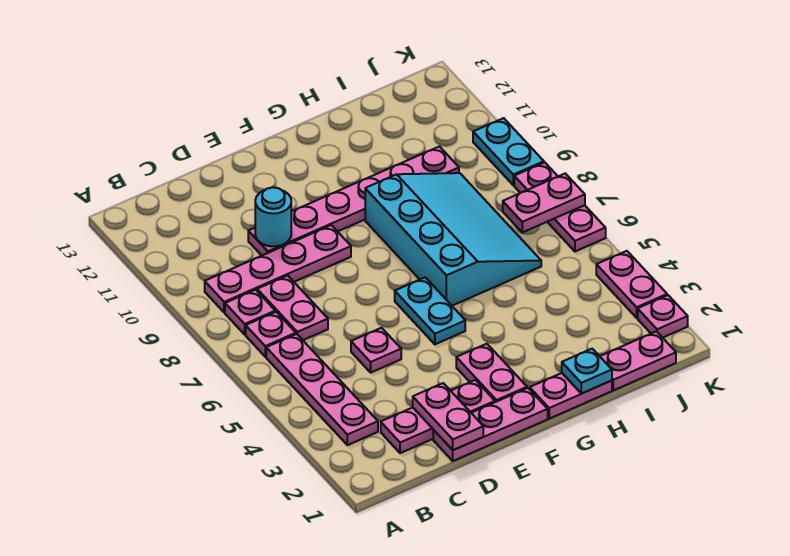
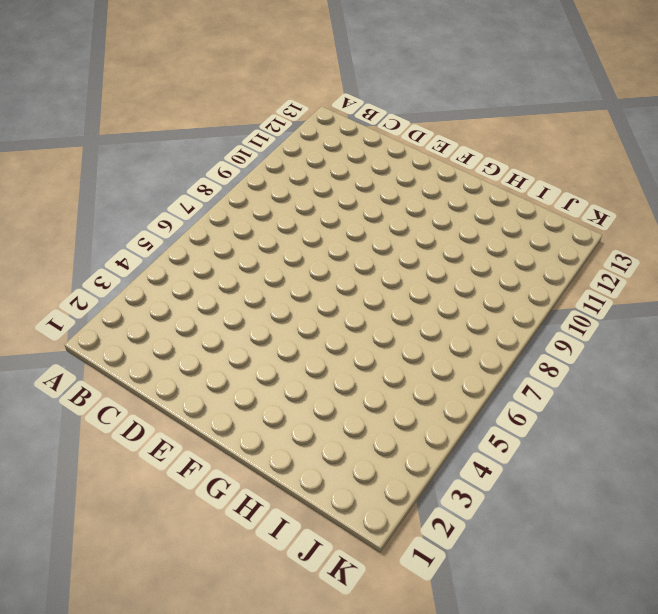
none -> pink 1x4 plate [266,334,378,445]
none -> pink 1x1 plate [246,312,296,357]
none -> pink 1x1 plate [225,290,275,334]

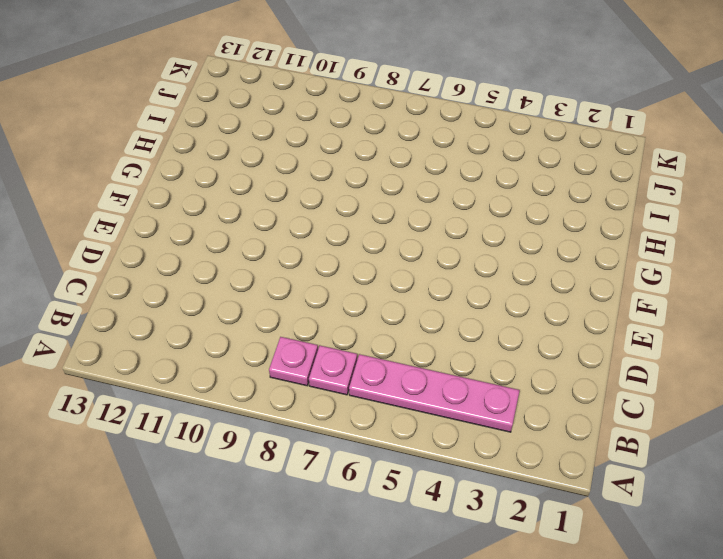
none -> pink 1x4 plate [205,225,351,313]
none -> pink 1x3 plate [381,380,495,453]
none -> pink 1x2 plate [257,276,328,340]

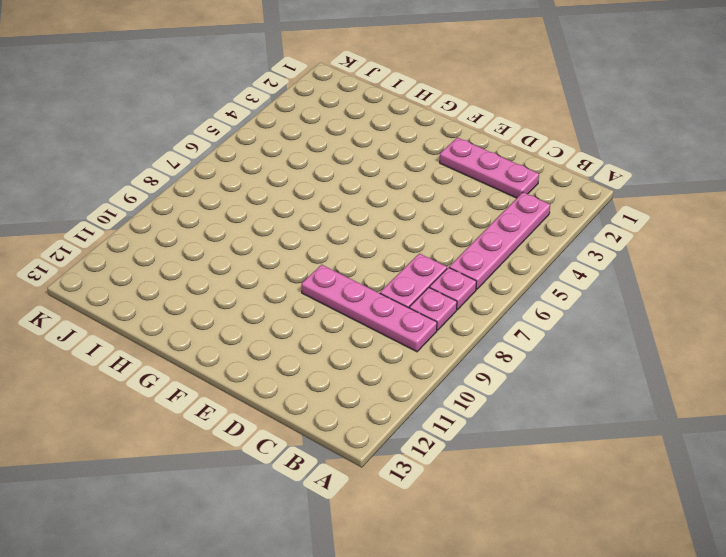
none -> pink 1x3 plate [433,388,548,461]
none -> pink 1x1 plate [351,328,401,372]
none -> pink 1x6 plate [248,146,459,255]

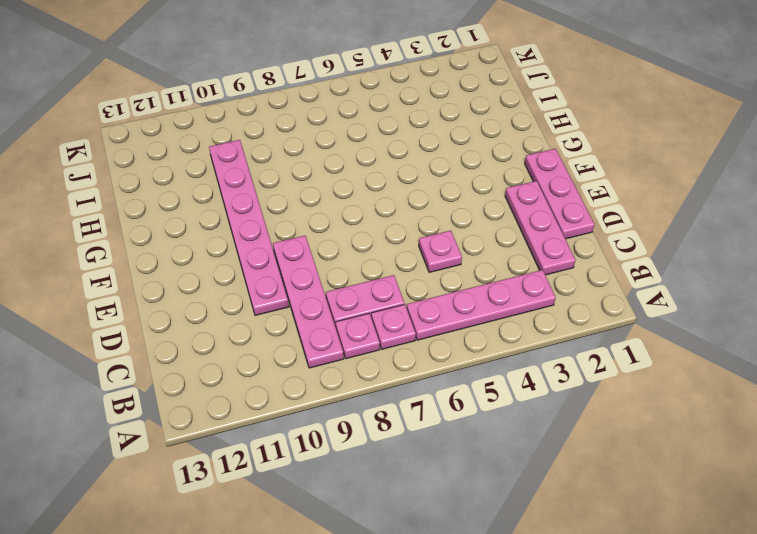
none -> pink 1x2 plate [456,344,527,402]
none -> cyan 1x2 plate [395,277,465,344]
none -> pink 1x2 plate [530,373,612,419]

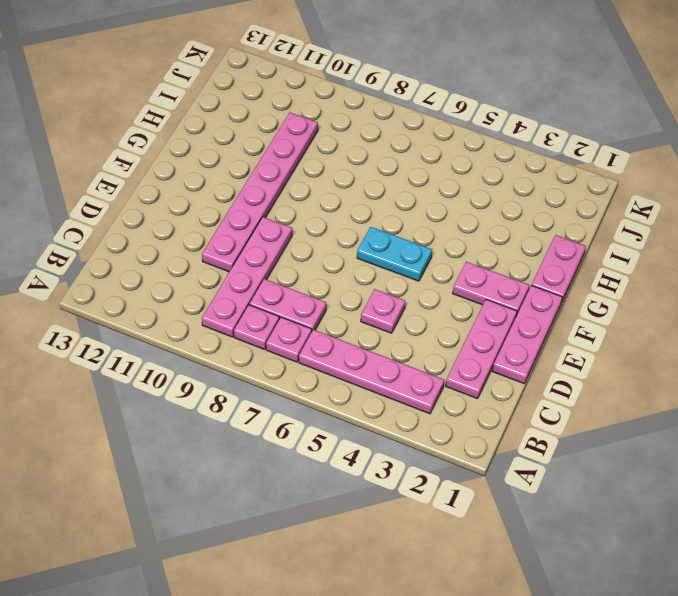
none -> cyan 3x4 slope [365,173,541,306]
none -> pink 1x2 plate [600,331,676,390]
none -> pink 1x1 plate [638,295,688,338]

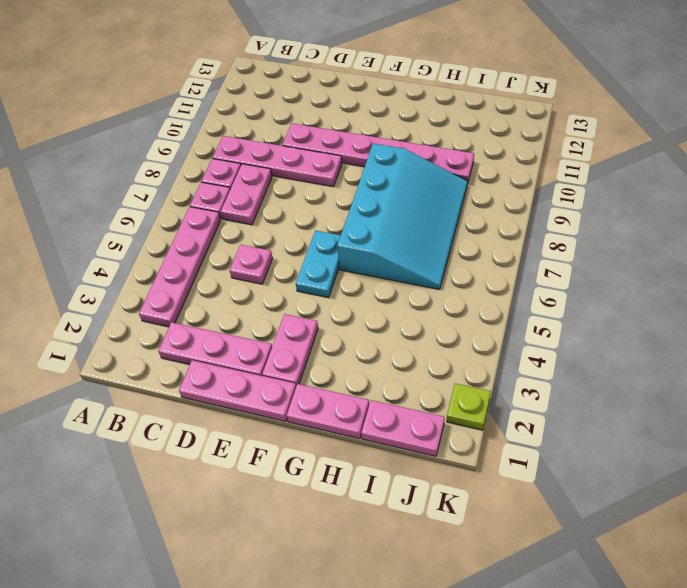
lime 1x1 plate [447,383,491,430] -> pink 1x1 plate [638,295,688,338]
none -> pink 1x2 plate [596,251,667,318]
none -> pink 1x3 plate [514,162,606,251]
none -> cyan 1x2 plate [473,118,544,185]

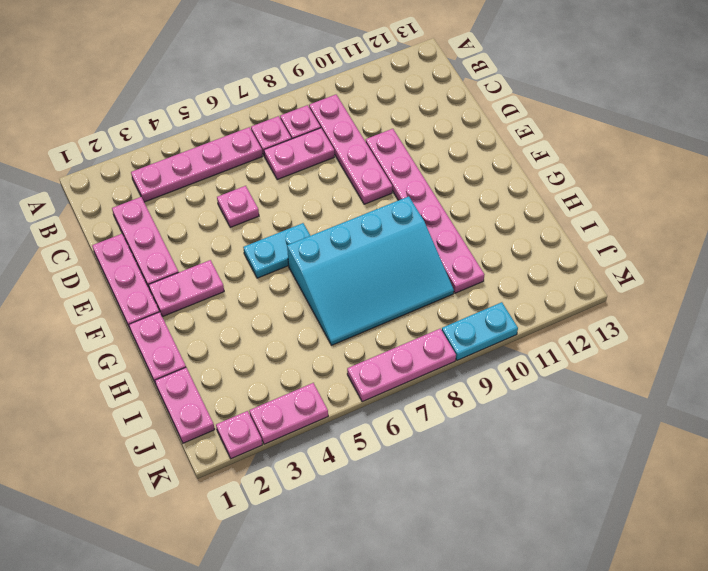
none -> pink 1x2 plate [413,383,483,450]
none -> cyan 1x1 round brick [255,187,291,246]
none -> cyan 1x1 plate [562,349,612,394]

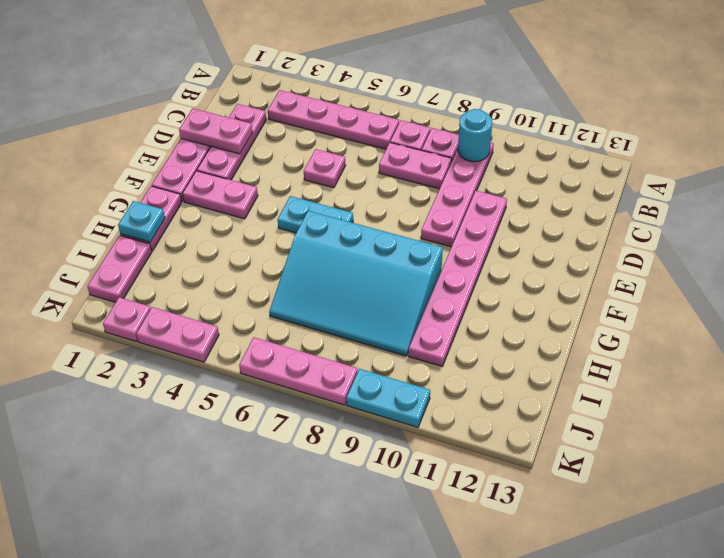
cyan 1x1 round brick [458,109,492,162] -> cyan 1x1 round brick moved to [255,187,291,246]
none -> pink 1x2 plate [503,173,585,232]

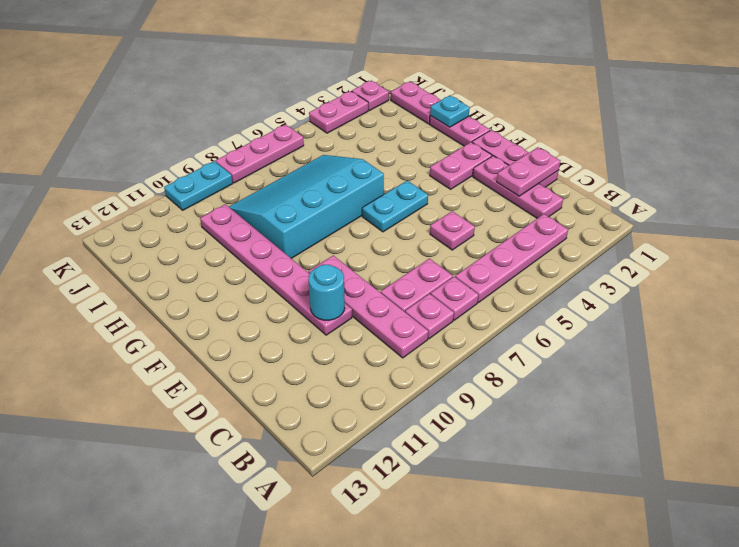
none -> pink 1x2 plate [503,173,585,232]

